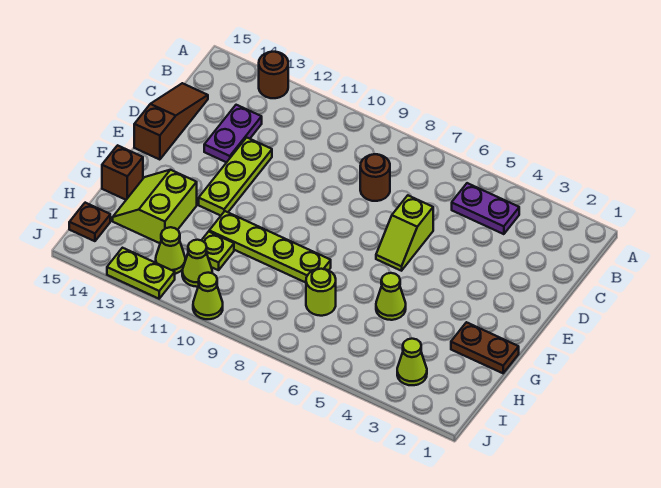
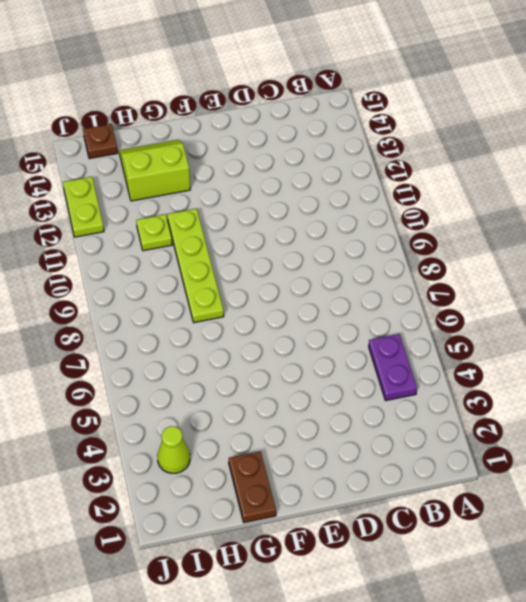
none -> brown 1x1 round brick [259,52,288,98]
none -> brown 1x1 round brick [360,154,390,201]
none -> purple 1x2 plate [204,105,262,162]

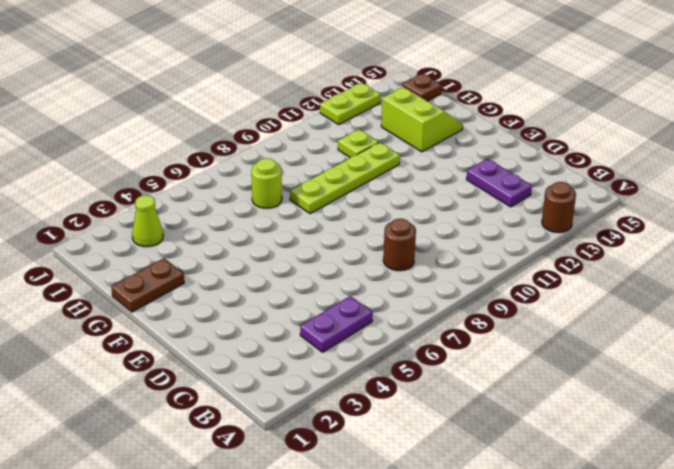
none -> brown 1x3 slope [134,83,208,160]
none -> lime 1x2 slope [376,195,433,271]
none -> lime 1x3 plate [199,137,272,216]

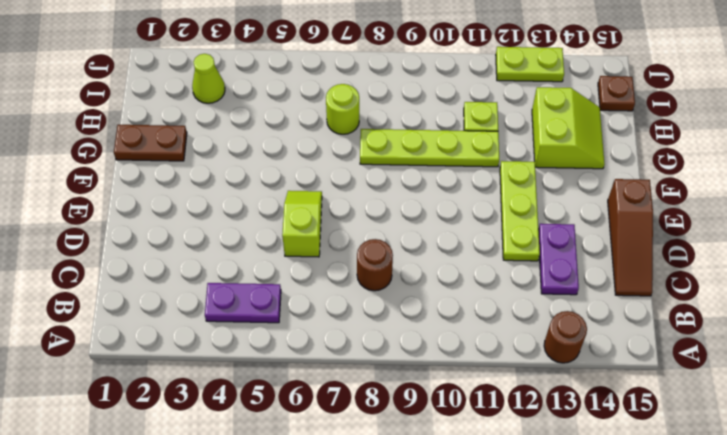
none -> lime 1x1 cone [376,273,406,320]
none -> brown 1x1 brick [102,145,143,200]
none -> lime 1x1 cone [182,240,212,287]

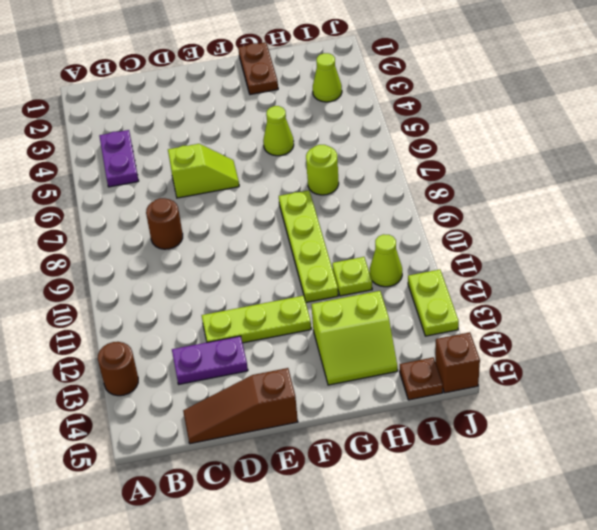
brown 1x1 brick [435,332,480,393] -> brown 1x1 brick moved to [102,145,143,200]
none -> lime 1x1 cone [156,227,185,274]
none -> lime 1x1 cone [193,273,223,319]

